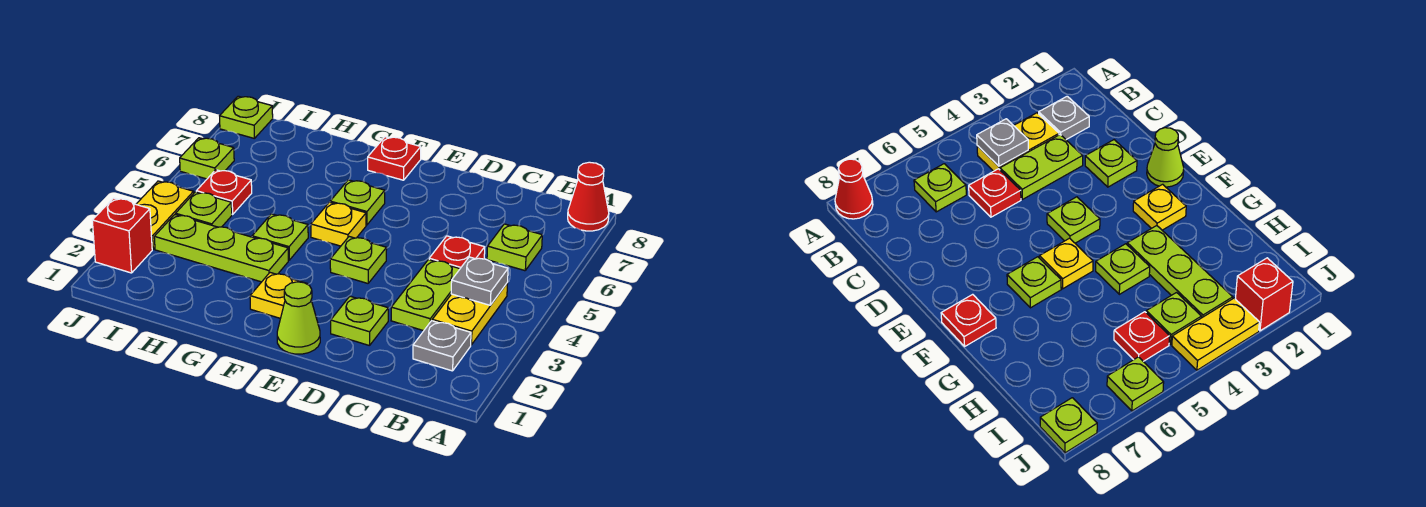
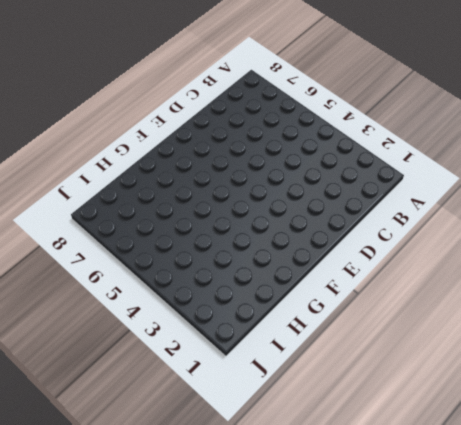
none -> red 1x1 cone [568,162,609,231]
none -> grey 1x1 plate [413,321,471,371]
none -> yellow 1x2 plate [432,282,508,345]

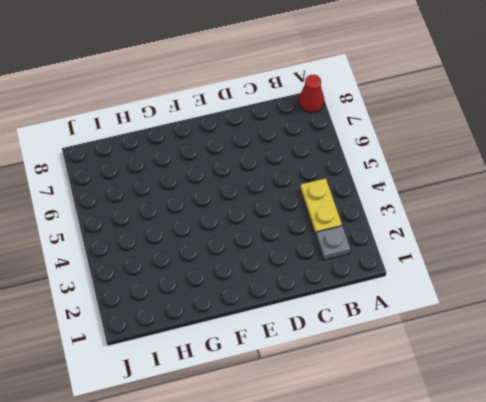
none -> lime 1x1 plate [487,224,542,271]
none -> lime 1x2 plate [391,260,460,331]
none -> red 1x1 plate [429,236,485,268]

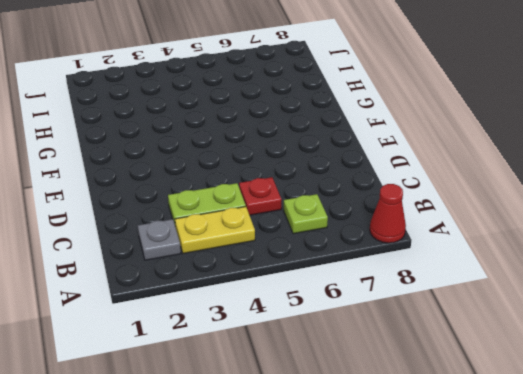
none -> lime 1x1 plate [331,296,388,346]
none -> lime 1x1 cone [277,282,320,354]
none -> lime 1x1 plate [330,237,387,283]

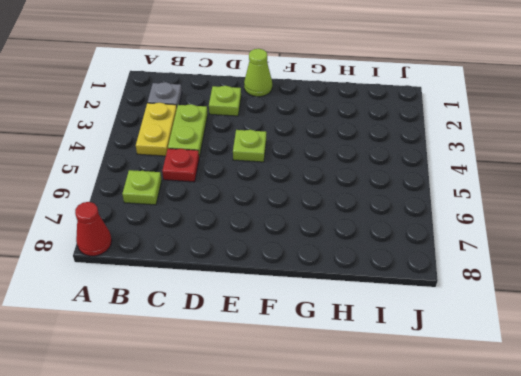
none -> yellow 1x1 plate [250,273,307,318]
none -> yellow 1x1 plate [311,202,366,246]
none -> lime 1x1 plate [330,180,385,225]

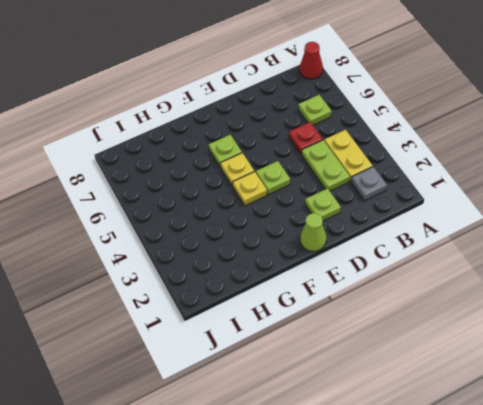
yellow 1x1 plate [233,172,267,206] -> yellow 1x1 plate moved to [250,273,307,318]
none -> red 1x1 plate [368,137,421,180]
none -> lime 1x3 plate [154,215,288,282]
none -> lime 1x1 plate [252,214,308,260]

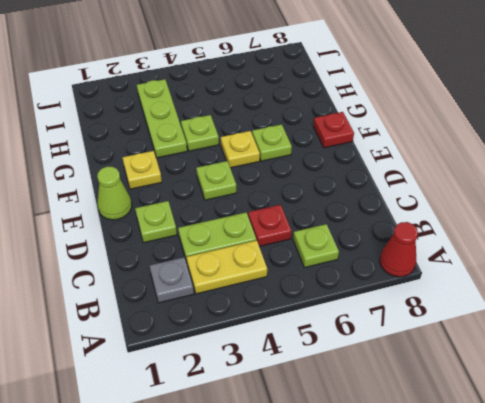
none -> lime 1x1 plate [176,192,232,227]
none -> red 1x1 plate [196,170,252,214]
none -> red 1x1 brick [92,198,152,273]

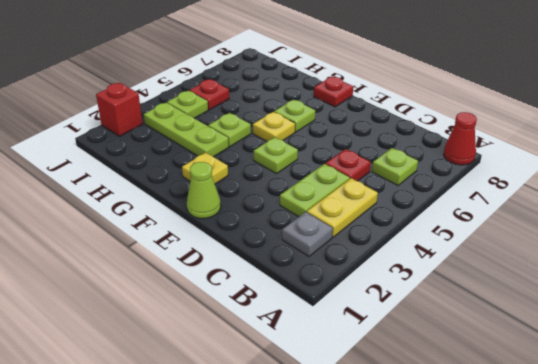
none -> lime 1x1 plate [331,296,388,346]
none -> yellow 1x2 plate [136,181,194,249]
none -> lime 1x1 plate [180,138,234,179]

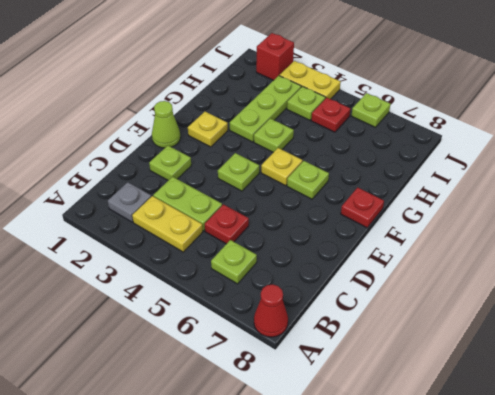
none -> lime 1x1 plate [220,96,273,139]
none -> grey 1x1 plate [451,257,508,305]

